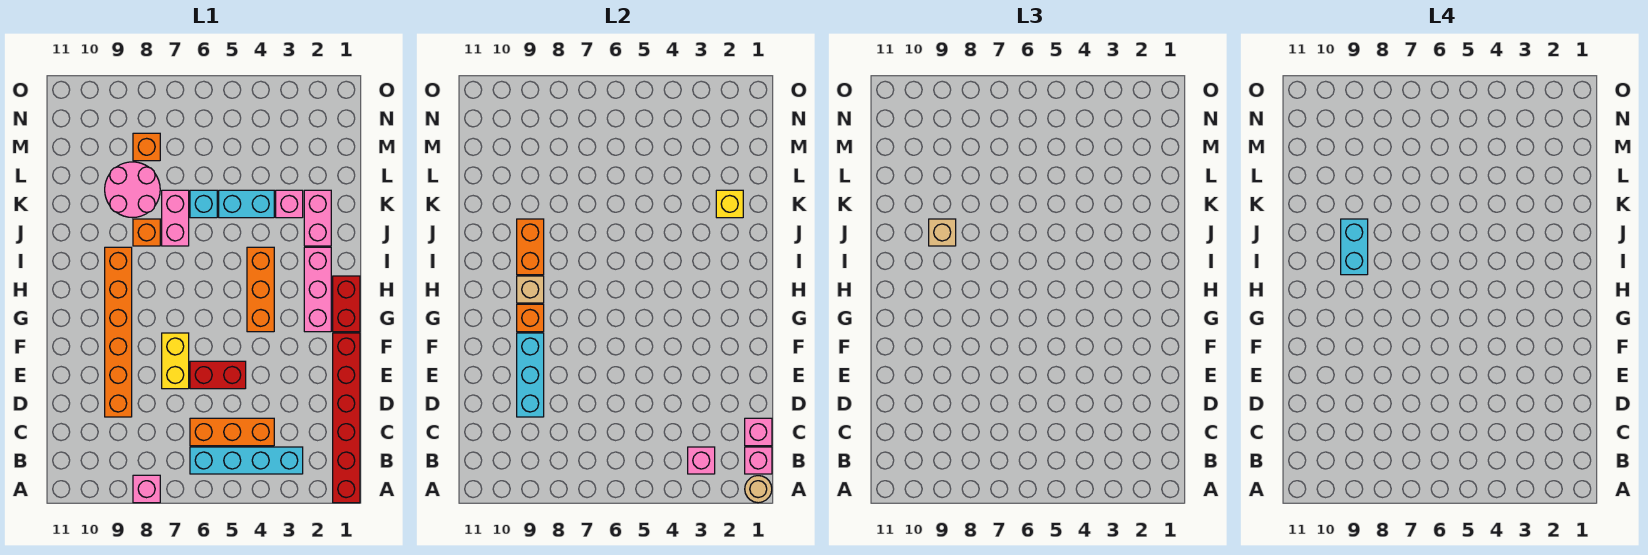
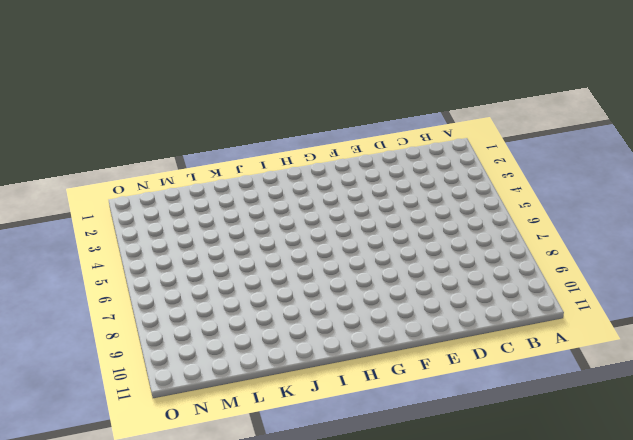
none -> red 1x6 brick [333,333,360,503]
none -> pink 1x1 brick [133,475,160,503]
none -> cyan 1x4 brick [190,447,303,474]

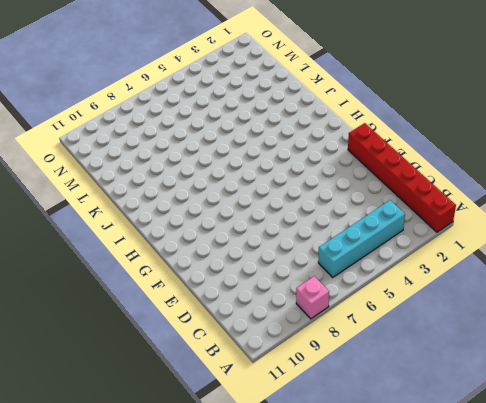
none -> orange 1x3 brick [190,418,274,446]
none -> orange 1x6 brick [105,247,132,417]
none -> red 1x2 brick [190,361,246,389]

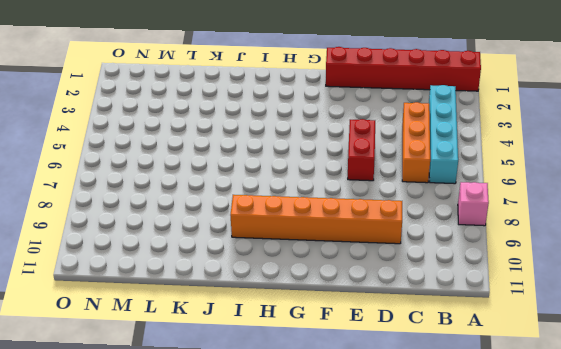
none -> yellow 1x2 brick [162,333,189,389]
none -> red 1x2 brick [333,276,360,332]
none -> pink 1x3 brick [304,247,331,332]

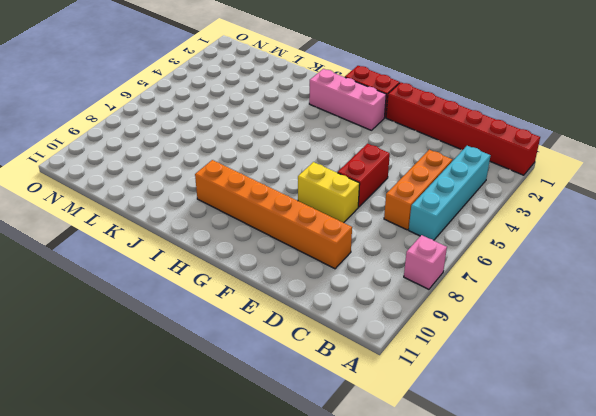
none -> orange 1x3 brick [247,247,274,332]
none -> pink 1x2 brick [304,190,331,246]
none -> pink 1x2 brick [162,190,189,246]

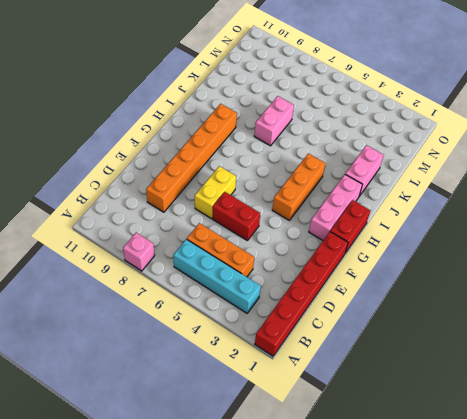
none -> orange 1x1 brick [133,219,160,246]
none -> pink 1x1 brick [276,190,303,218]
none -> cyan 1x2 brick [219,190,274,218]

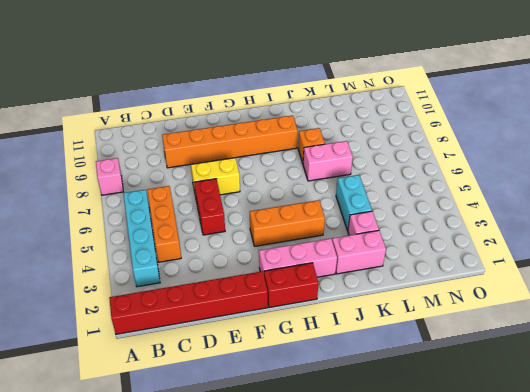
none -> cyan 1x1 brick [190,190,217,218]
none -> pink 2x2 round brick [105,162,160,218]
none -> orange 1x1 brick [133,133,160,161]

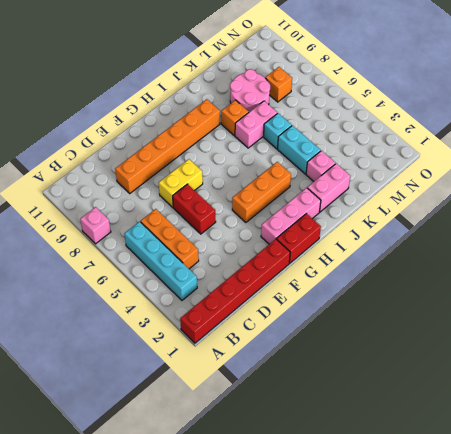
none -> tan 1x1 round brick [745,476,772,503]
none -> pink 1x1 brick [745,447,772,474]
none -> pink 1x1 brick [688,447,715,474]

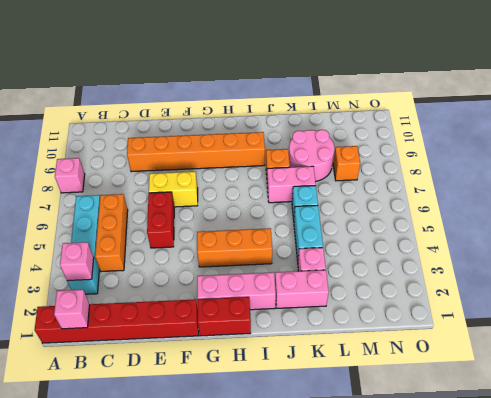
none -> tan 1x1 round brick [745,476,772,503]
none -> pink 1x1 brick [745,418,772,446]
none -> cyan 1x3 brick [517,333,544,417]

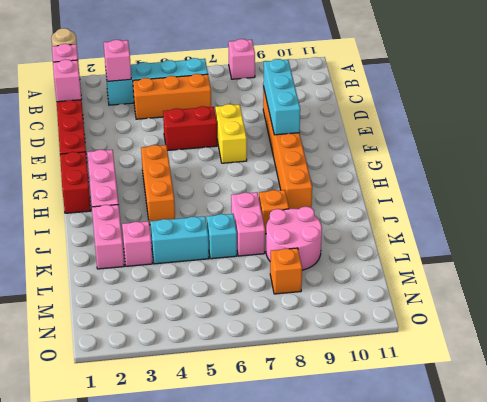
none -> orange 1x1 brick [517,304,544,332]
none -> tan 1x1 brick [517,276,544,303]
none -> orange 1x2 brick [517,219,544,275]

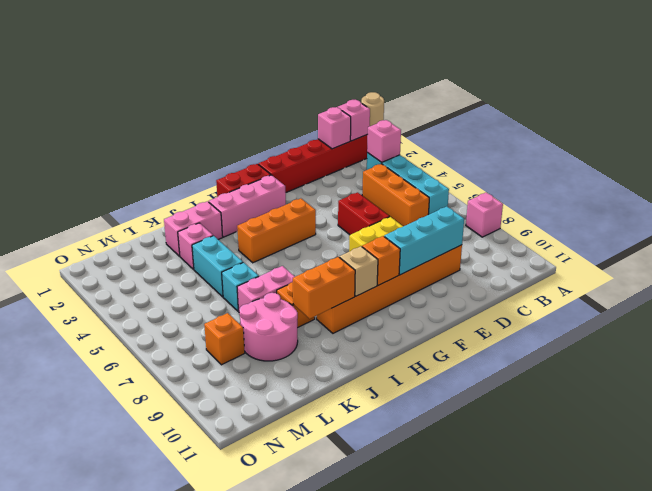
none -> yellow 1x1 brick [716,190,743,218]
none -> tan 1x1 brick [929,219,956,246]
none -> cyan 1x2 brick [1341,219,1368,275]

